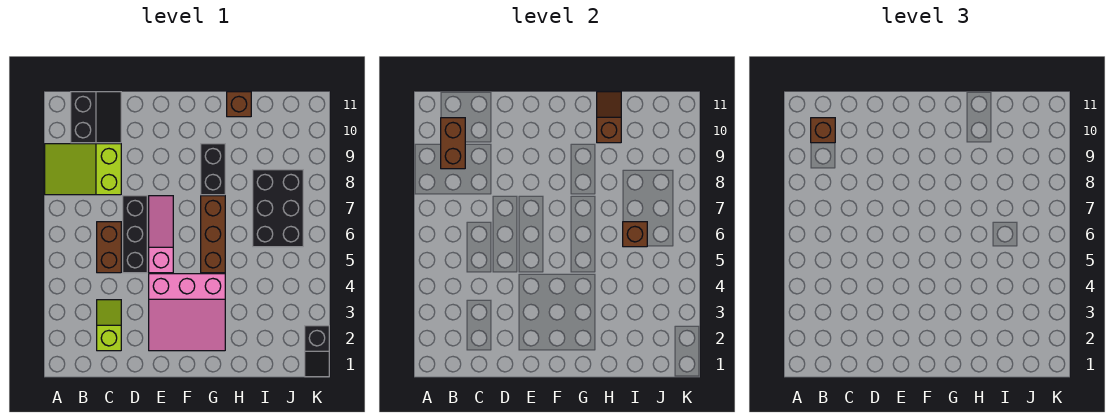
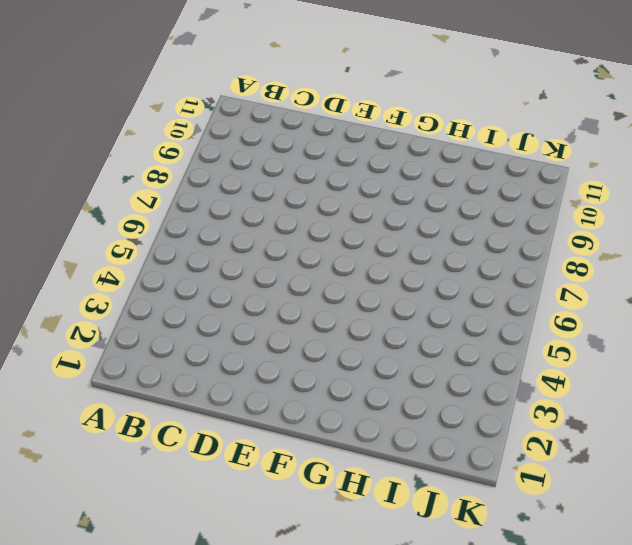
none -> lime 2x3 slope [45,144,121,195]
none -> black 2x2 slope [71,92,121,143]
none -> lime 1x2 slope [97,300,121,351]

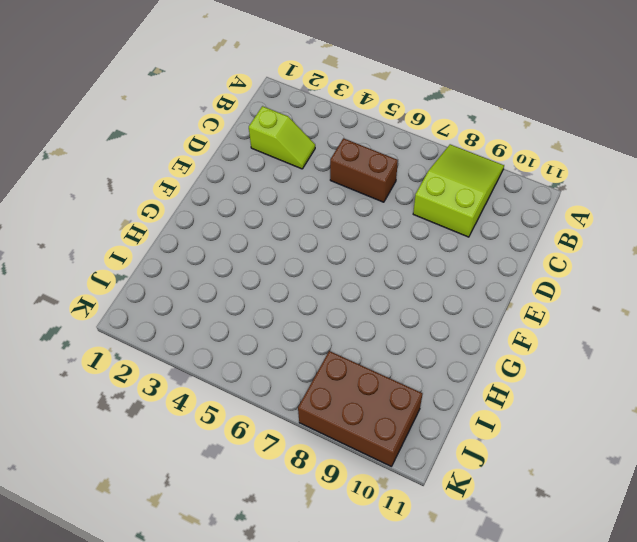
brown 2x3 brick [298,351,423,467] -> black 2x3 brick [253,170,303,247]
none -> black 2x2 slope [71,92,121,143]
none -> black 1x3 brick [123,196,147,273]
none -> pink 3x3 slope [149,274,225,351]

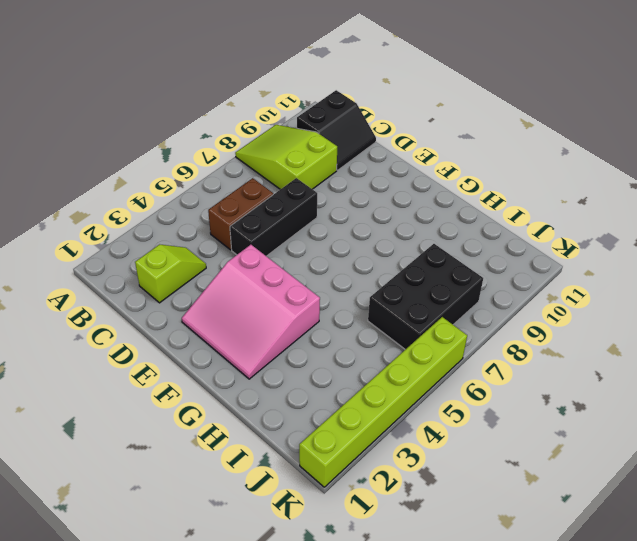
lime 1x6 brick [299,317,467,487] -> black 1x2 slope [305,326,329,377]
none -> pink 1x3 slope [149,196,173,273]
none -> brown 1x3 brick [201,196,225,273]
none -> black 1x2 brick [201,144,225,195]

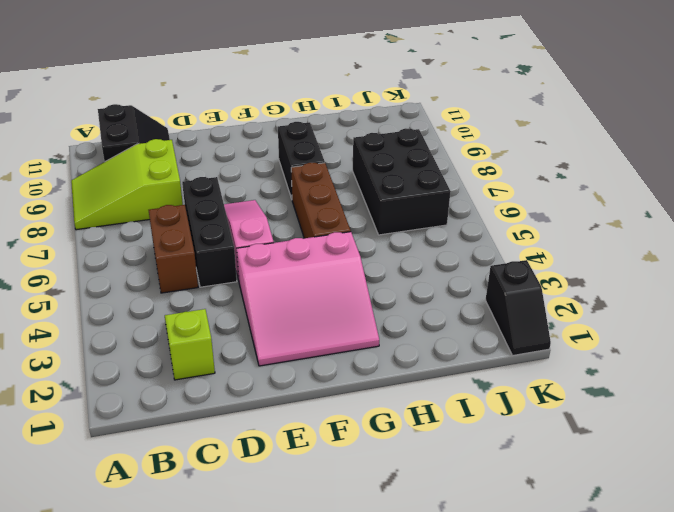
none -> brown 1x1 brick [227,92,251,117]
none -> brown 1x2 brick [441,118,465,169]
none -> brown 1x2 slope [597,92,621,143]

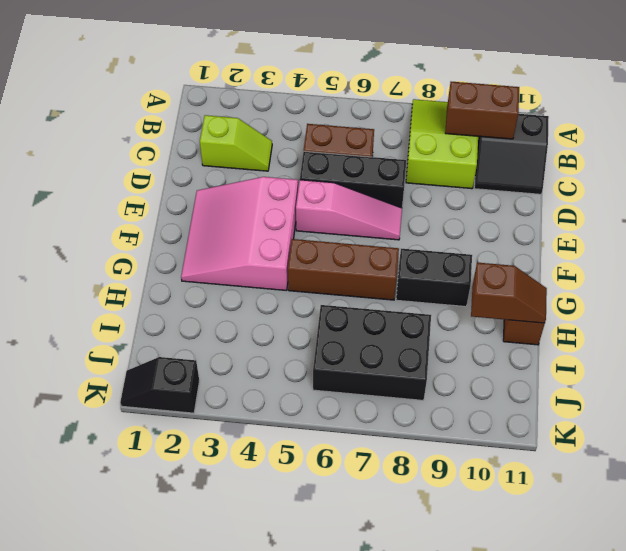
none -> brown 1x1 brick [623,222,647,247]
none -> brown 1x1 brick [811,118,835,143]

